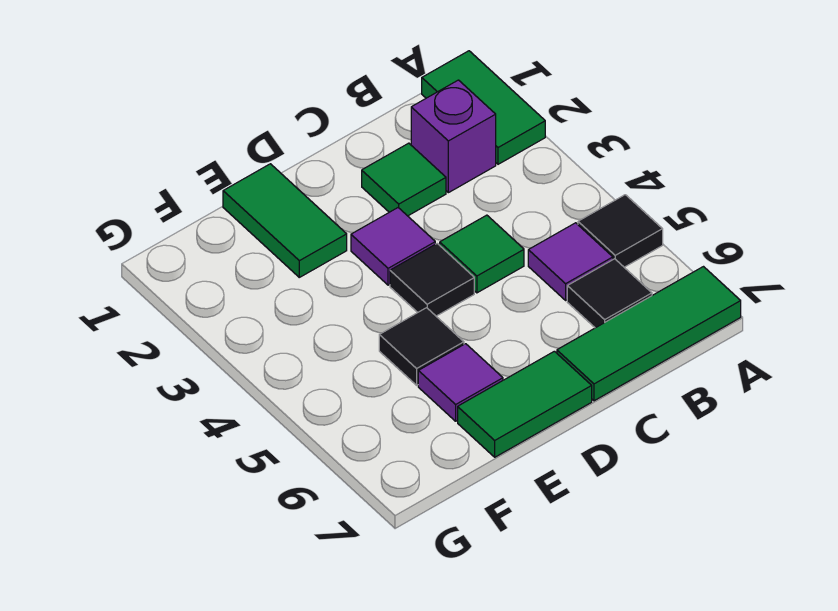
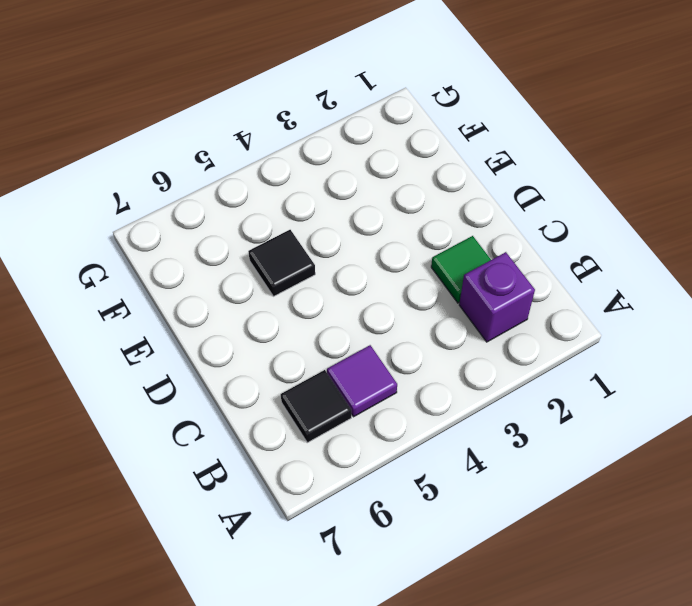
none -> green 1x2 tile [422,51,545,164]
none -> black 1x1 tile [578,195,663,267]
none -> green 1x3 tile [557,267,741,401]

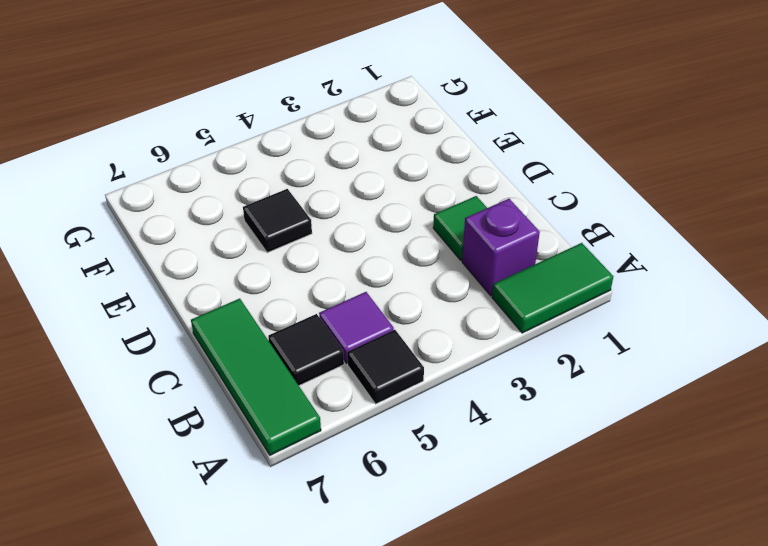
none -> green 1x1 tile [440,215,524,293]
none -> purple 1x1 tile [351,208,435,285]
none -> black 1x1 tile [390,244,474,316]

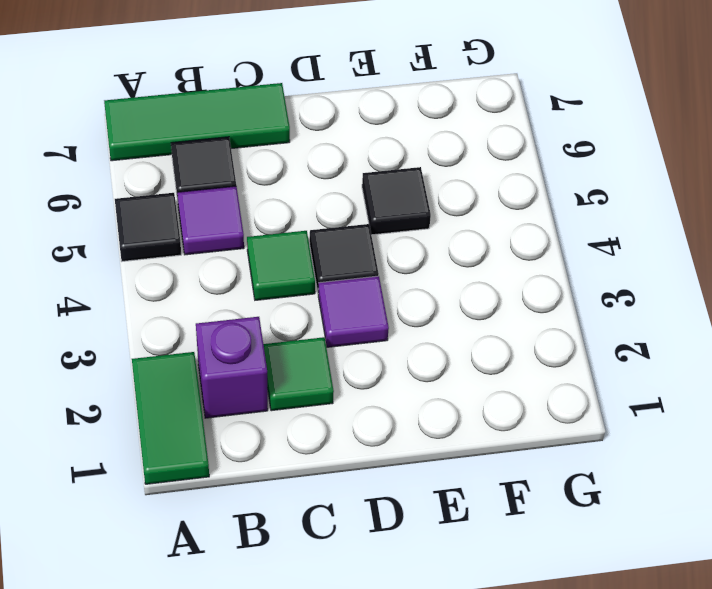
none -> green 1x2 tile [458,351,592,457]
none -> green 1x2 tile [223,164,347,277]
none -> purple 1x1 tile [418,344,503,421]

